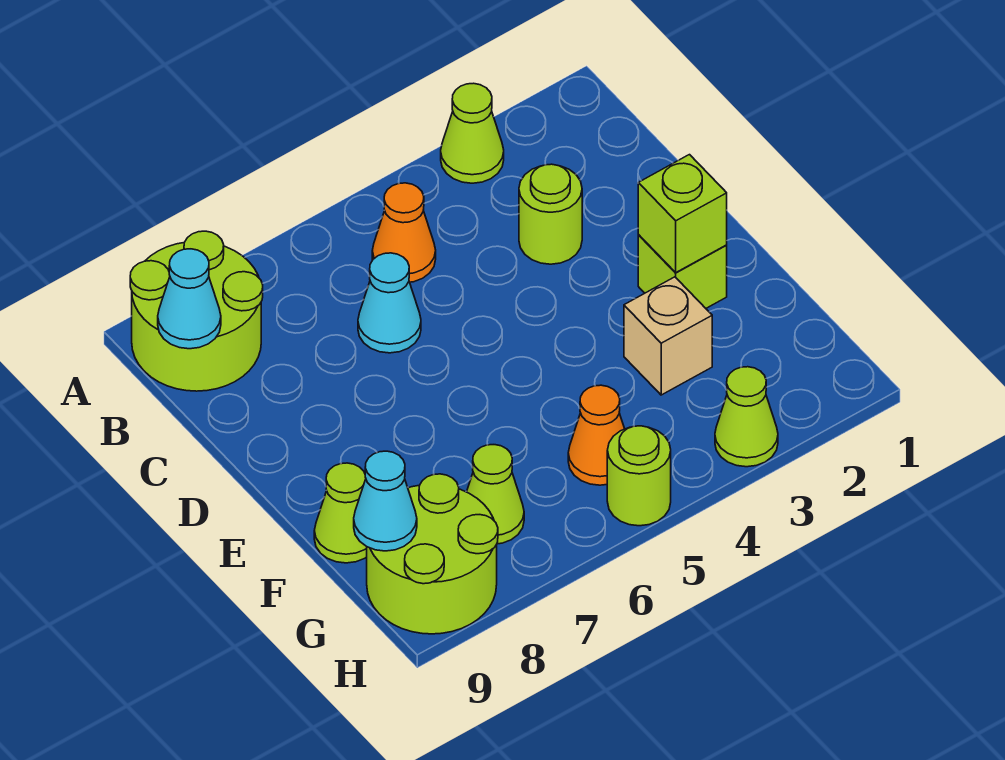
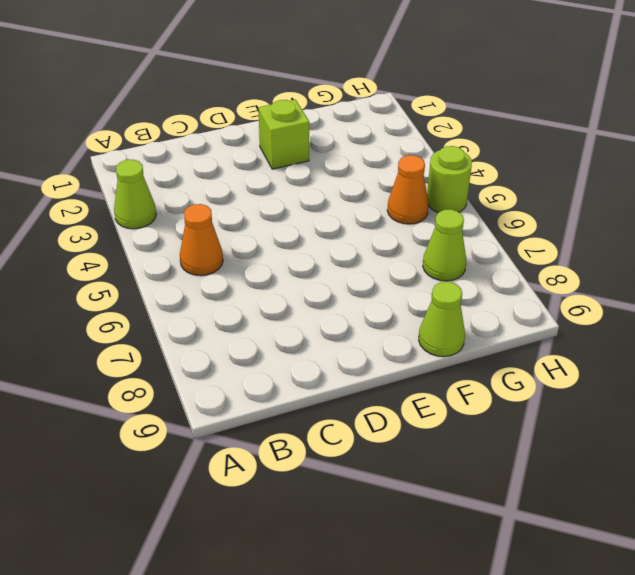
none -> lime 2x2 round brick [130,231,263,391]
none -> lime 1x1 round brick [519,164,582,264]
none -> cyan 1x1 cone [358,253,421,353]

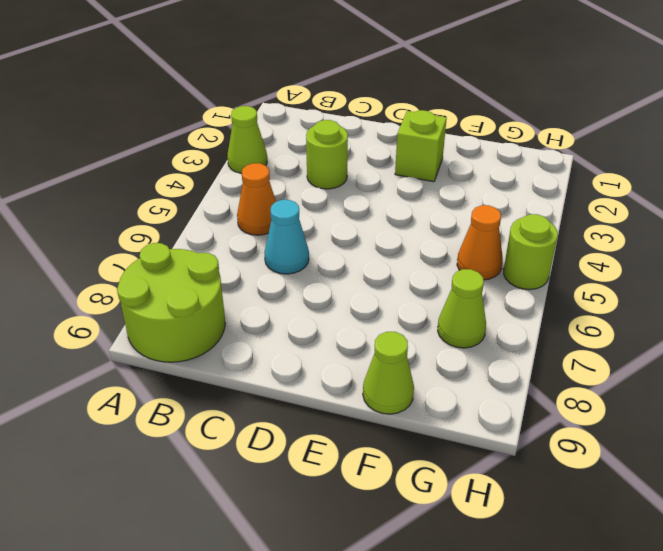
none -> tan 1x1 brick [624,277,712,395]
none -> lime 2x2 round brick [367,474,498,634]
none -> lime 1x1 cone [715,367,778,467]

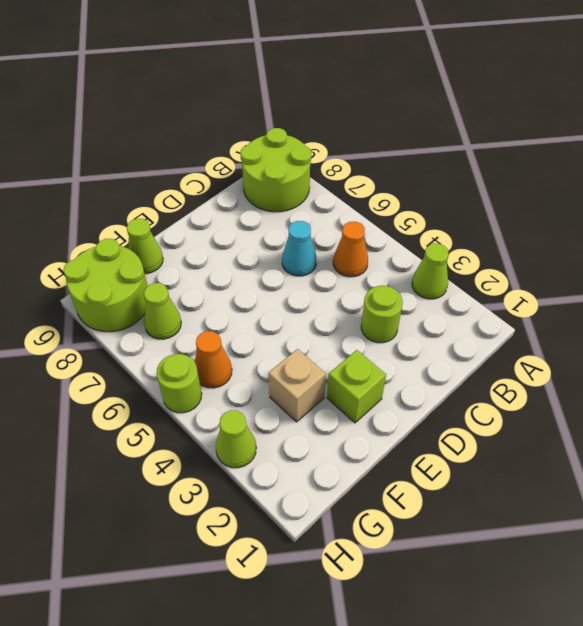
none -> cyan 1x1 cone [158,249,221,349]
none -> lime 1x1 brick [638,155,727,272]
none -> cyan 1x1 cone [354,451,417,551]

